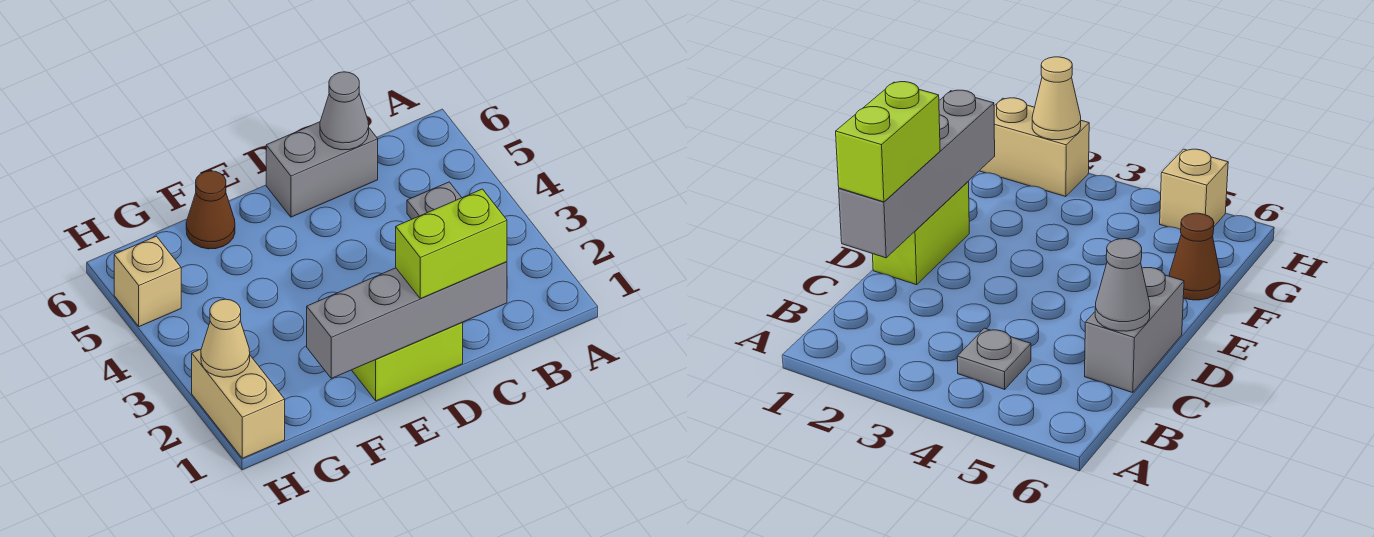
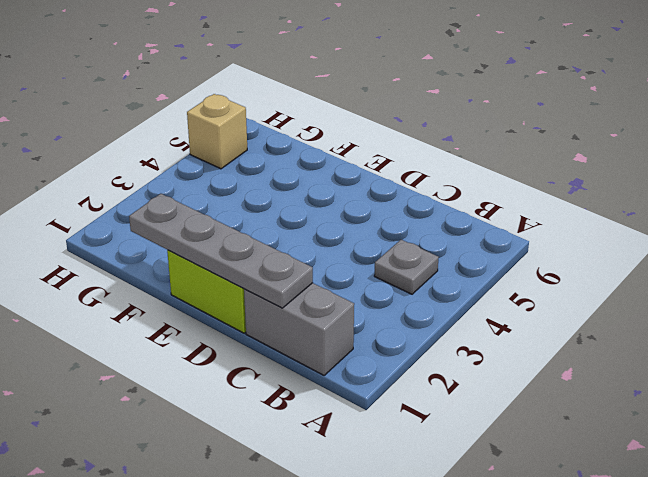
grey 1x2 brick [244,283,354,375] -> grey 1x2 brick moved to [266,122,378,217]
grey 1x4 plate [129,194,313,308] -> grey 1x4 brick [307,262,507,378]
none -> brown 1x1 cone [186,171,235,249]
none -> tan 1x2 brick [192,349,285,458]

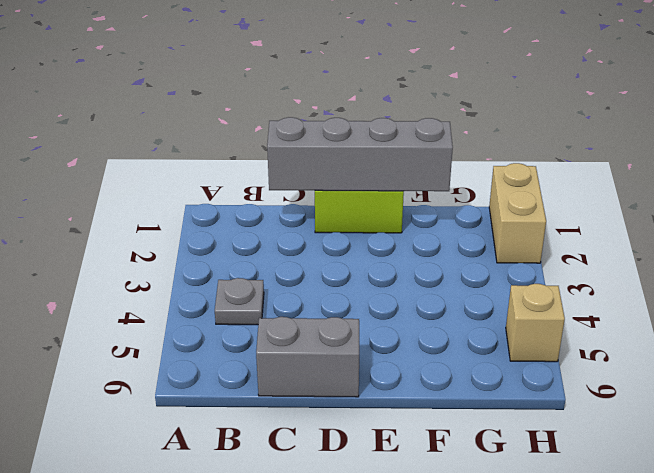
none -> brown 1x1 cone [186,171,235,249]
none -> grey 1x1 cone [320,72,369,150]

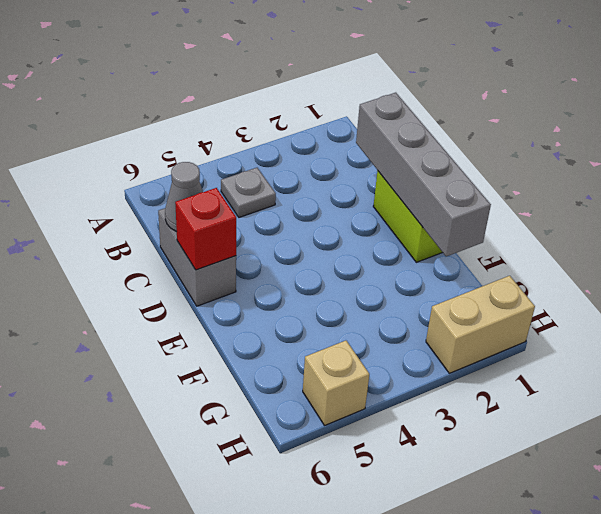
red 1x1 brick [175,188,236,270] -> none
none -> brown 1x1 cone [186,171,235,249]
none -> tan 1x1 cone [201,299,250,377]

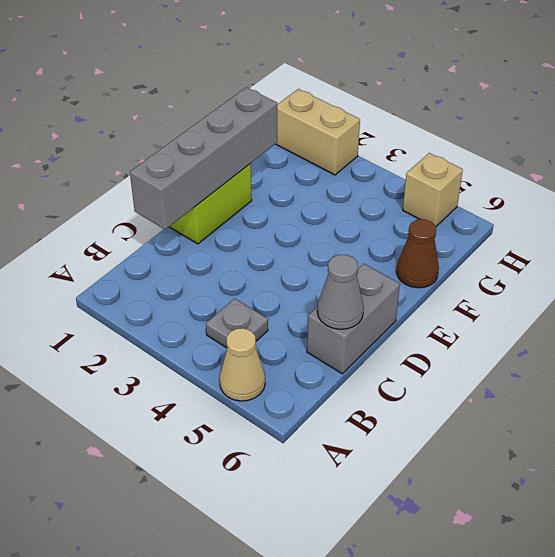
tan 1x1 cone [220,328,265,401] -> tan 1x1 cone moved to [201,299,250,377]
none -> lime 1x2 brick [396,189,507,299]

